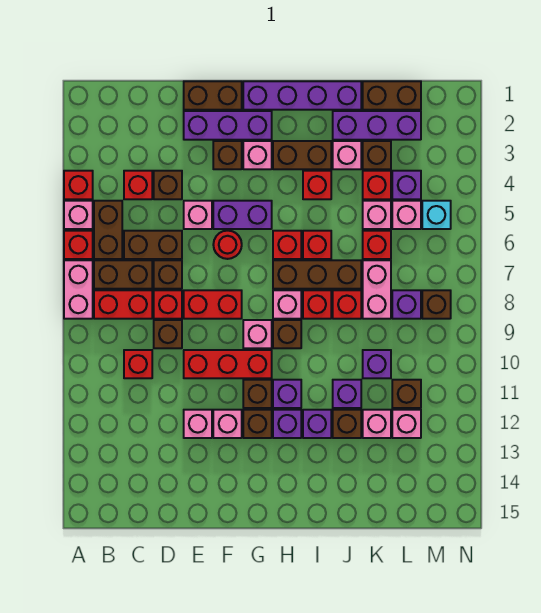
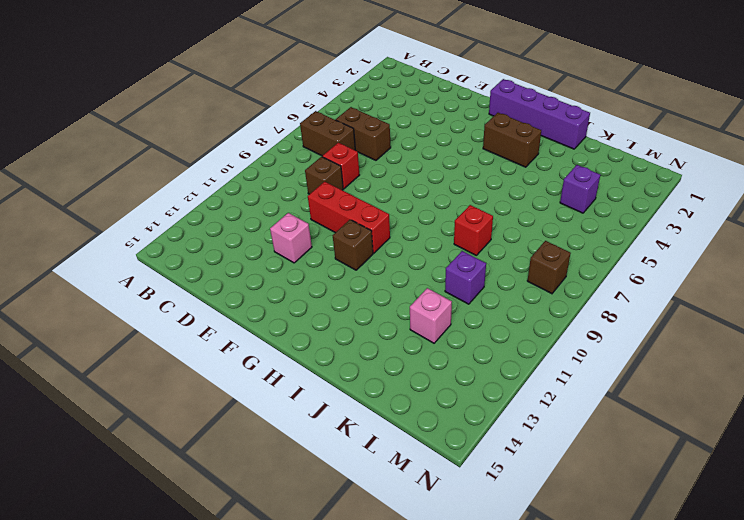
none -> red 1x1 brick [64,171,93,199]
none -> pink 1x1 brick [64,201,93,229]
none -> red 1x1 brick [64,231,93,259]
none -> pink 1x2 brick [64,260,93,319]

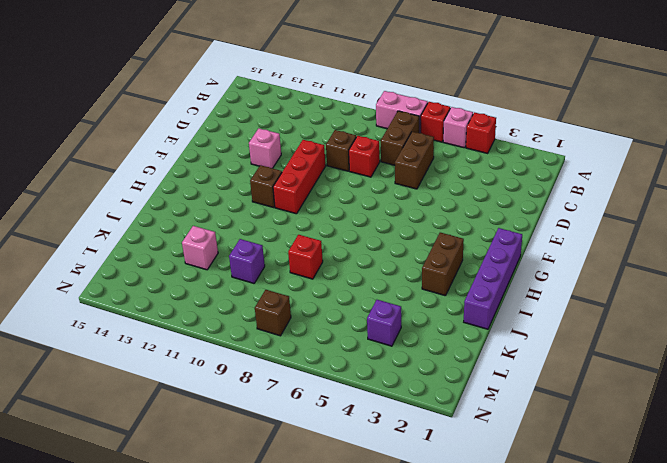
none -> brown 1x2 brick [94,201,122,259]
none -> red 1x2 brick [94,290,152,319]
none -> red 1x1 brick [124,171,152,199]
none -> red 1x1 brick [124,350,152,378]

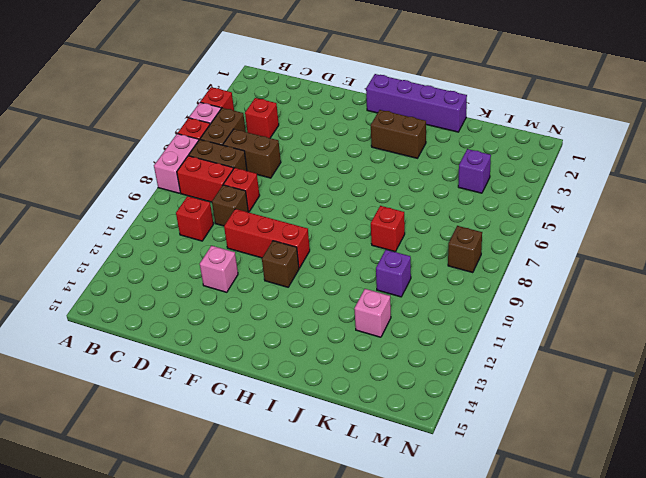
none -> brown 1x1 brick [154,171,182,199]
none -> brown 1x1 brick [154,260,182,289]
none -> brown 1x2 brick [184,81,242,110]
none -> purple 1x3 brick [184,111,272,140]

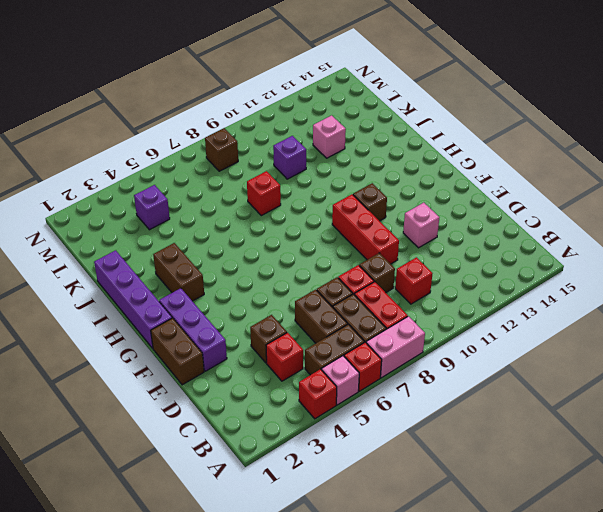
none -> pink 1x1 brick [184,201,212,229]
none -> red 1x2 brick [184,290,242,319]
none -> brown 1x1 brick [213,141,242,169]
none -> purple 1x2 brick [213,201,272,229]

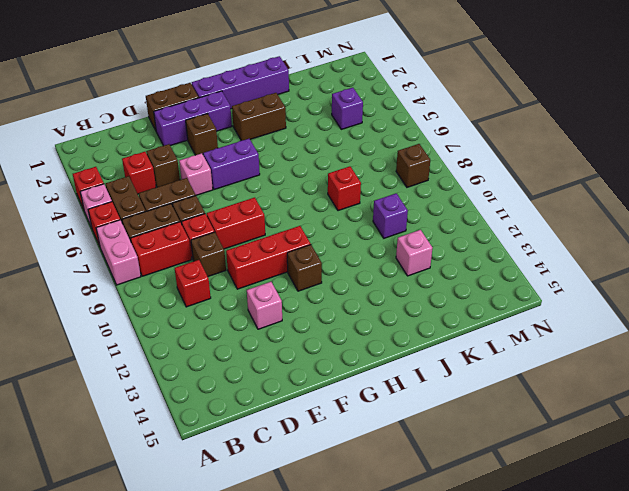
none -> red 1x1 round brick [213,231,242,259]
none -> pink 1x1 brick [213,410,242,438]
none -> pink 1x1 brick [243,141,272,169]
none -> pink 1x1 brick [243,320,272,348]

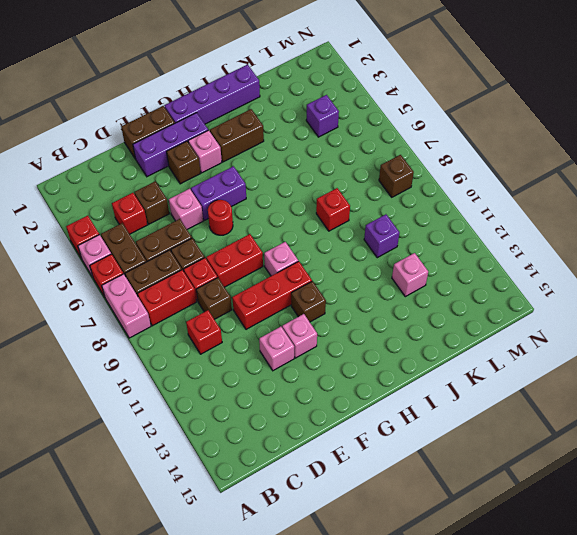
none -> brown 1x1 brick [243,410,272,438]
none -> red 1x1 brick [273,231,301,259]
none -> brown 1x3 brick [273,260,361,289]
none -> pink 1x1 brick [273,290,301,319]

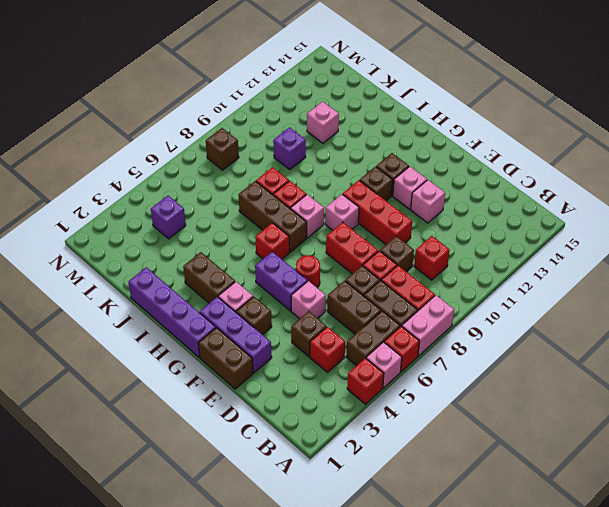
none -> brown 1x1 brick [273,320,301,348]
none -> purple 1x1 brick [273,380,301,408]
none -> purple 1x1 brick [273,410,301,438]
none -> red 1x1 brick [303,171,331,199]

